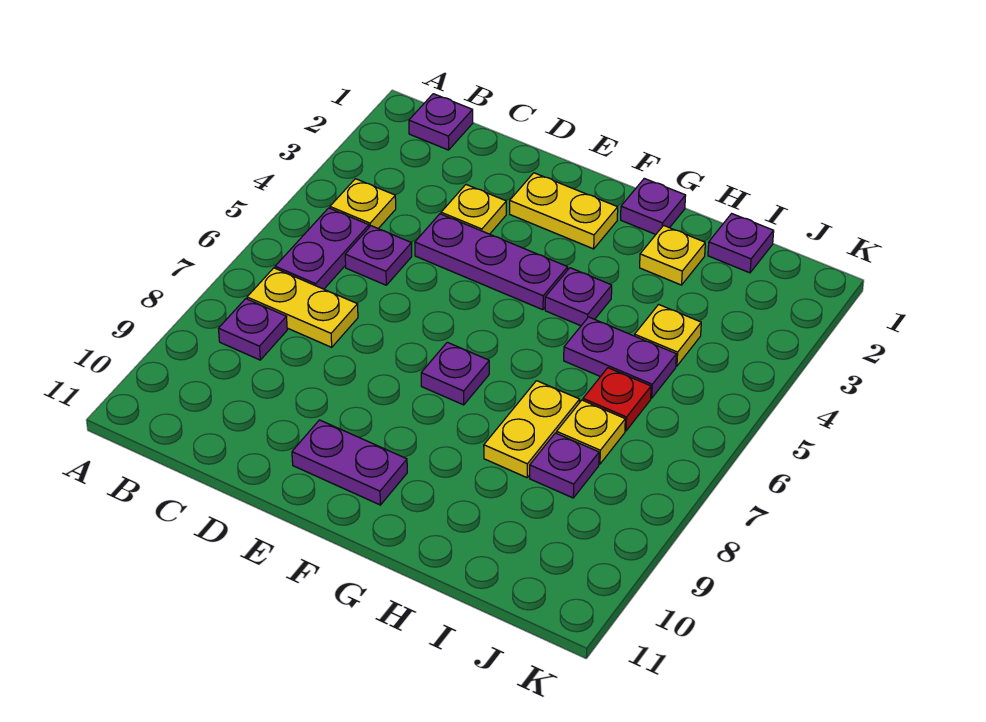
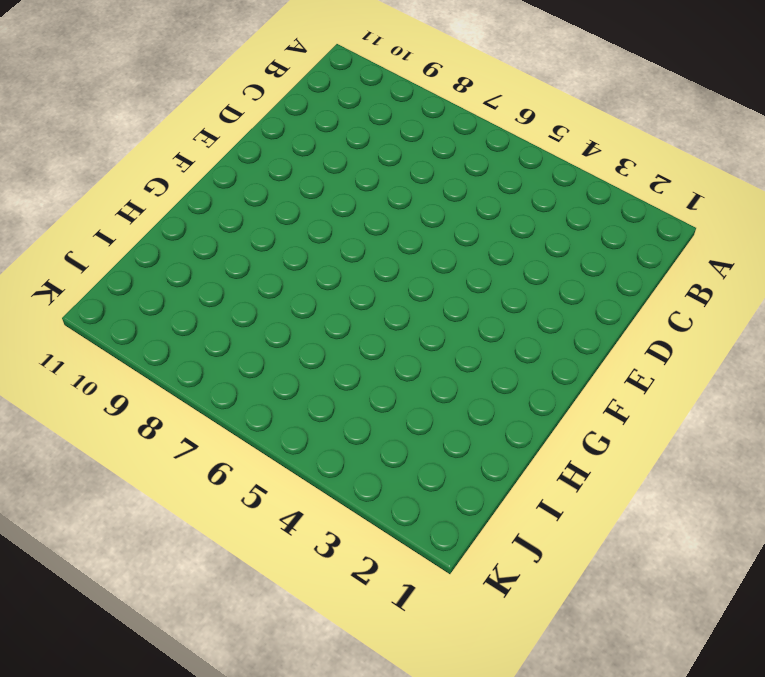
none -> purple 1x1 plate [409,94,473,150]
none -> yellow 1x1 plate [330,179,396,228]
none -> purple 1x2 plate [275,208,369,289]

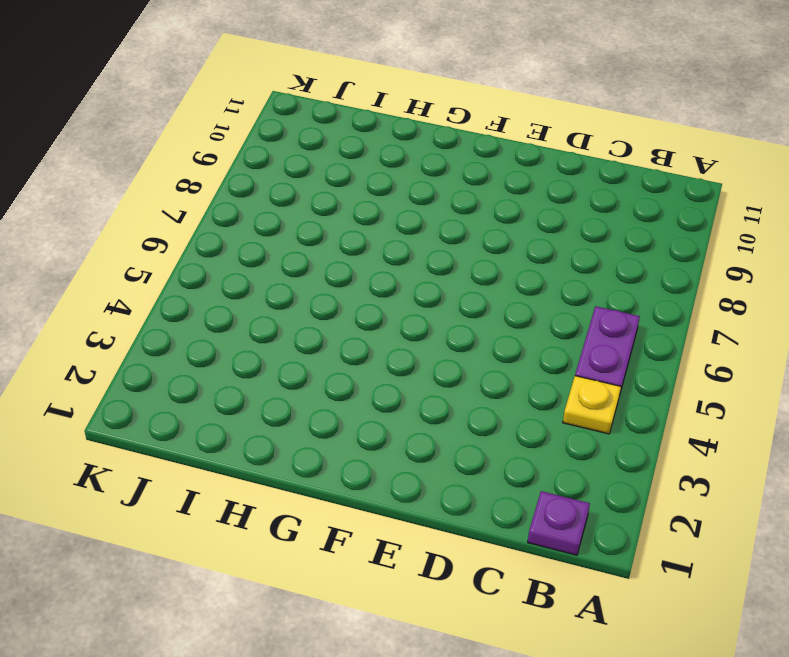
none -> yellow 1x2 plate [247,268,358,347]
none -> purple 1x1 plate [219,299,287,360]
none -> purple 1x1 plate [345,226,412,285]

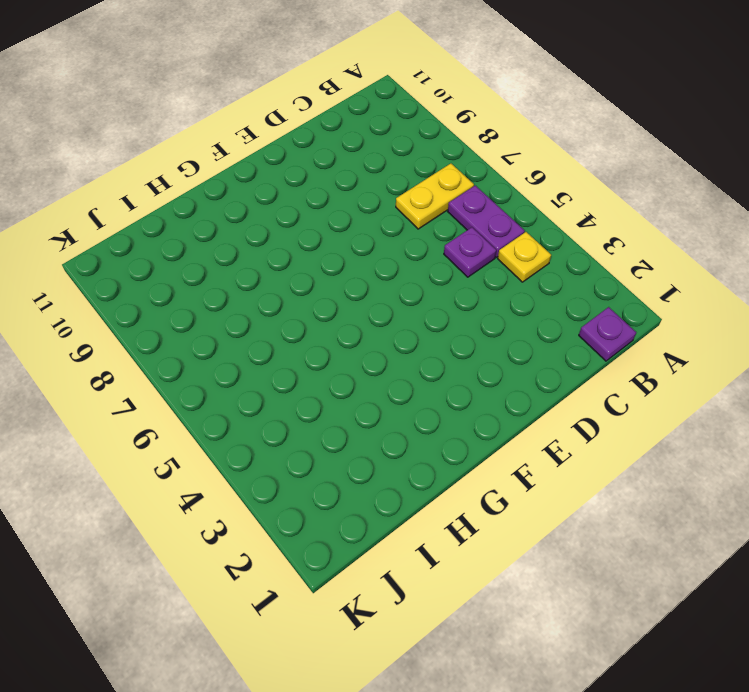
none -> purple 1x1 plate [219,299,287,360]
none -> yellow 1x1 plate [441,185,506,234]
none -> purple 1x3 plate [415,214,568,310]

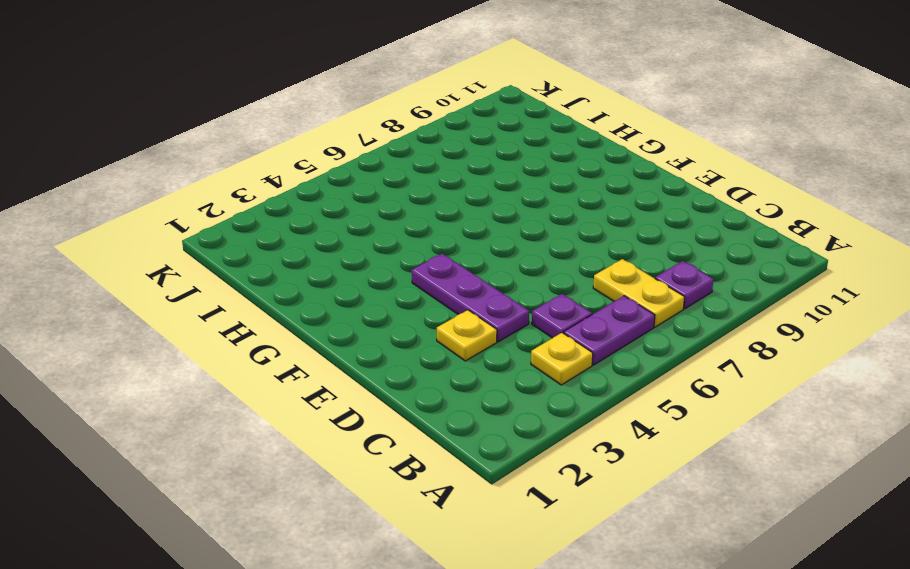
none -> purple 1x1 plate [409,94,473,150]
none -> yellow 1x2 plate [510,173,618,249]
none -> purple 1x2 plate [292,420,407,505]

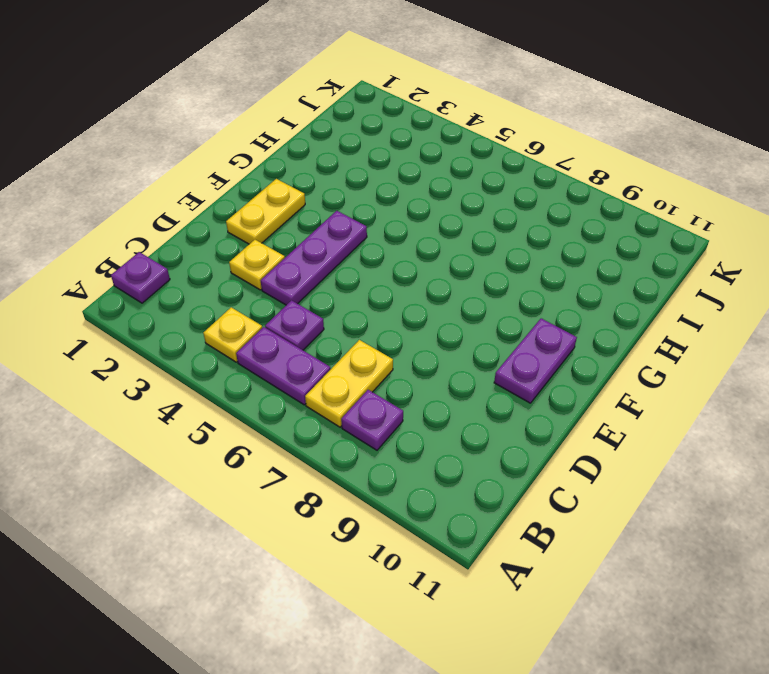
none -> purple 1x1 plate [421,342,489,405]
none -> purple 1x1 plate [621,178,686,234]
none -> purple 1x1 plate [545,268,612,326]

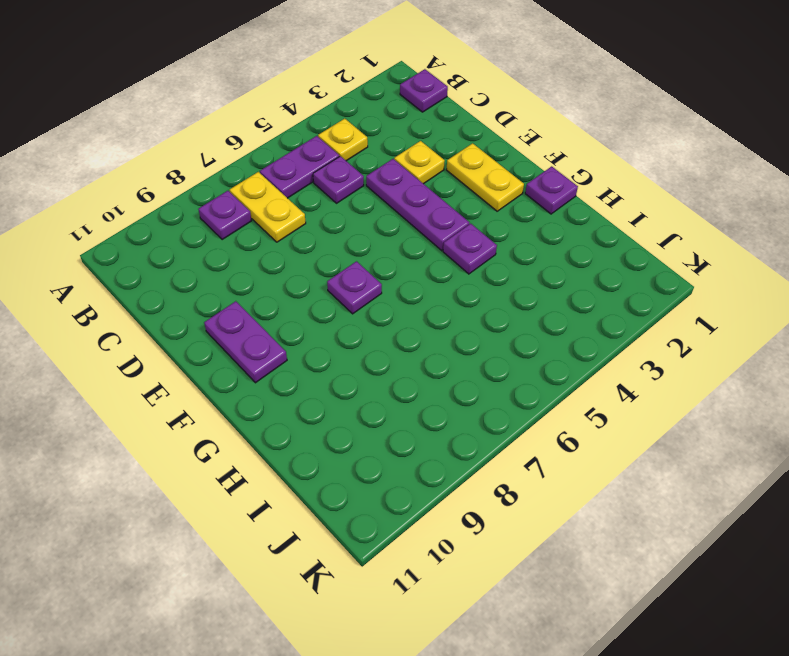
none -> yellow 1x1 plate [640,225,705,285]
none -> purple 1x2 plate [564,317,676,398]
none -> yellow 1x2 plate [484,381,580,478]

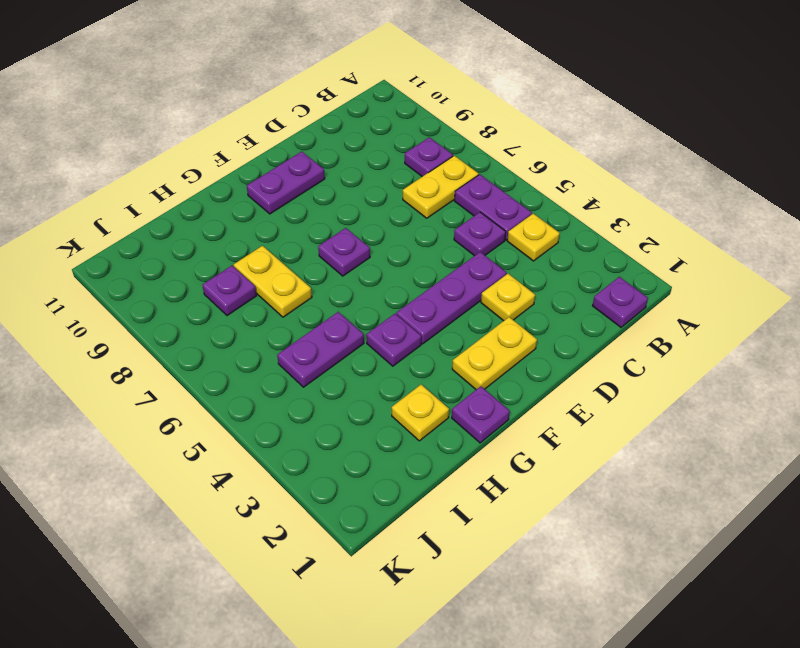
none -> purple 1x1 plate [708,214,774,273]
none -> yellow 1x1 plate [635,305,701,366]
none -> red 1x1 plate [583,368,651,431]

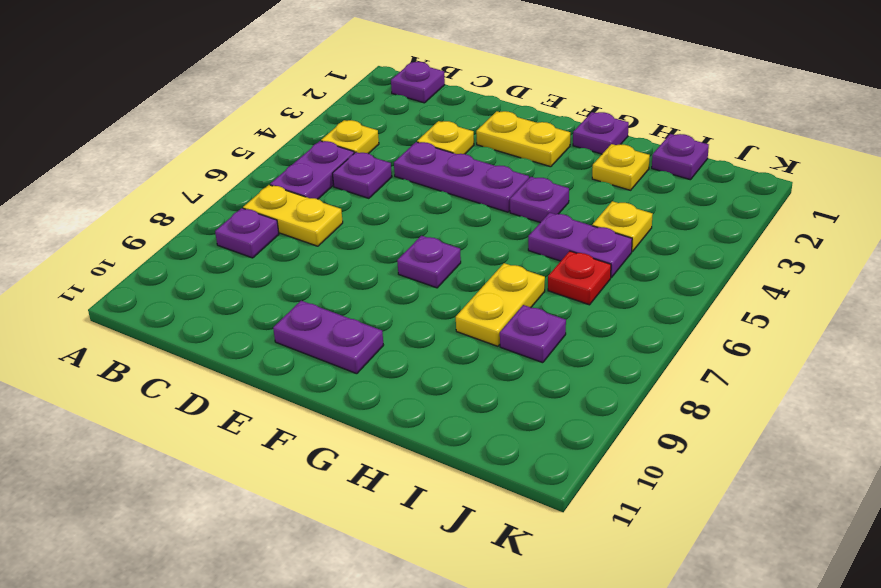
none -> yellow 1x1 plate [557,400,625,464]

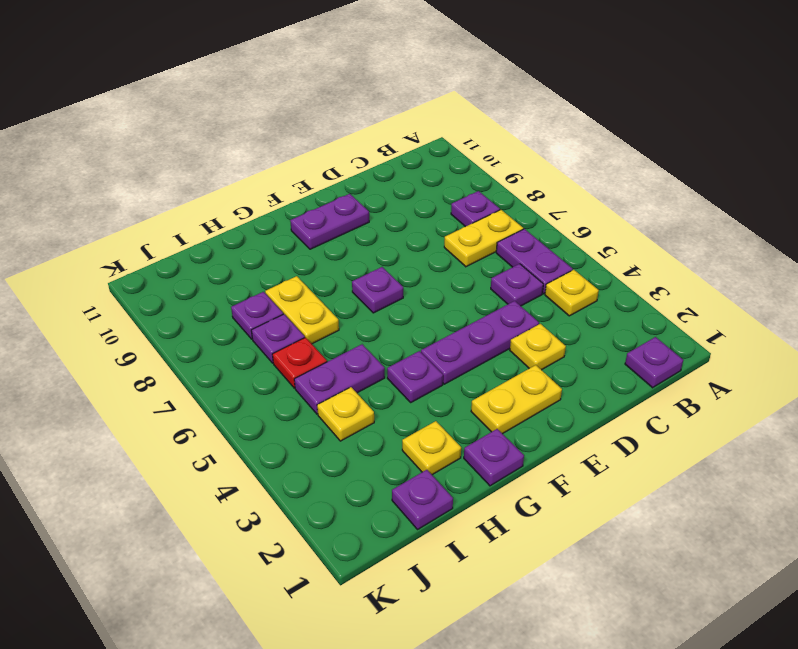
purple 1x1 plate [251,314,305,363] -> yellow 1x1 plate [557,400,625,464]

